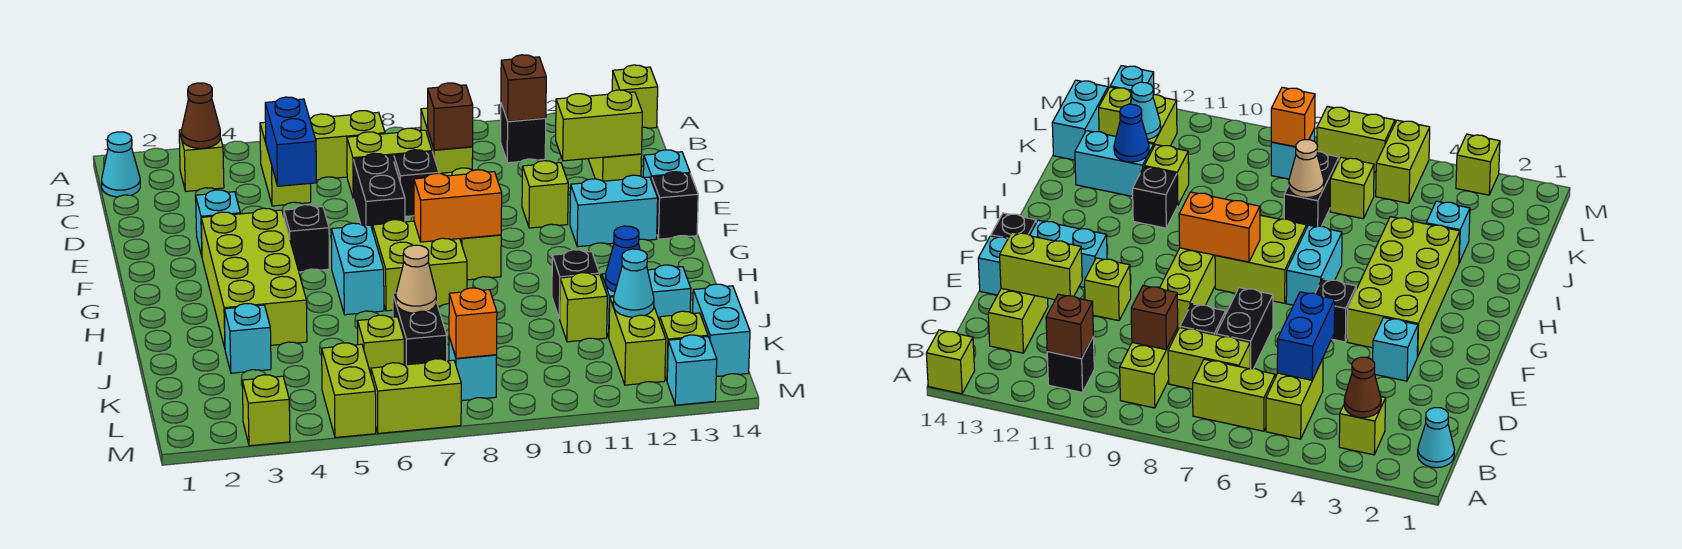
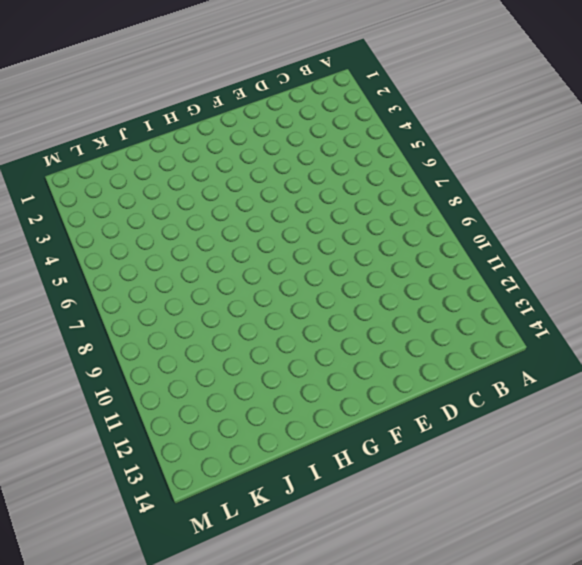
none -> lime 1x1 brick [612,65,658,128]
none -> cyan 1x1 cone [102,132,140,197]
none -> lime 1x1 brick [179,130,224,191]
none -> lime 1x2 brick [260,122,311,206]

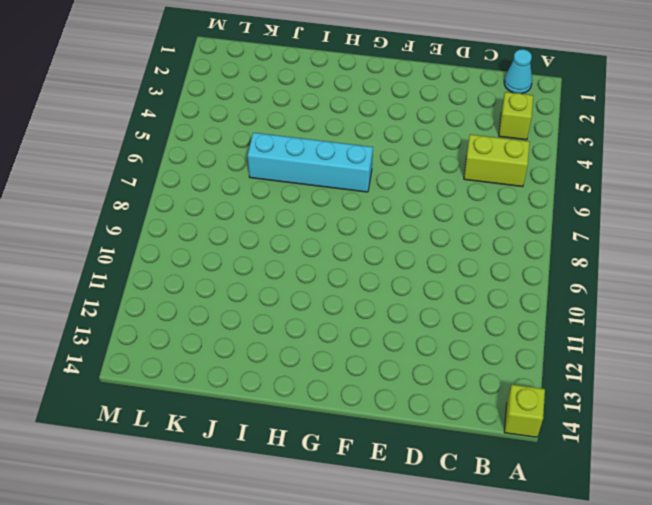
cyan 1x4 brick [248,133,373,192] -> cyan 1x2 brick [331,223,384,315]
none -> lime 1x2 brick [310,111,385,180]
none -> lime 1x2 brick [421,108,473,174]
none -> black 1x1 brick [501,103,546,163]
none -> lime 1x2 brick [347,128,432,198]

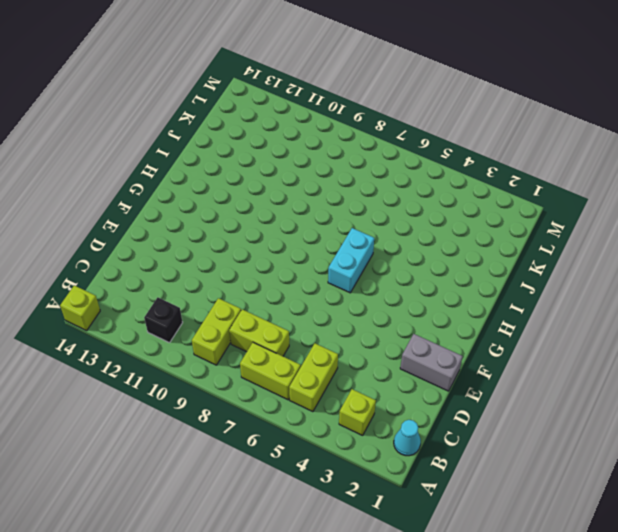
grey 1x2 brick [400,334,463,391] -> none
none -> lime 1x2 brick [588,154,642,181]
none -> black 1x2 brick [353,153,405,231]
none -> black 1x1 brick [394,150,439,217]
none -> cyan 1x1 brick [196,190,240,256]

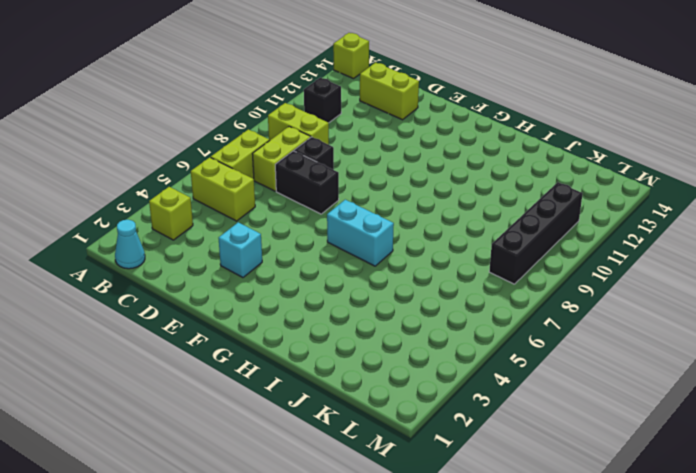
black 1x4 brick [489,182,583,284] -> cyan 1x1 brick [449,337,497,401]
none -> lime 1x3 brick [441,168,501,280]
none -> lime 1x1 brick [522,161,568,228]
none -> cyan 1x1 brick [643,150,690,181]
none -> lime 2x4 brick [201,208,307,348]

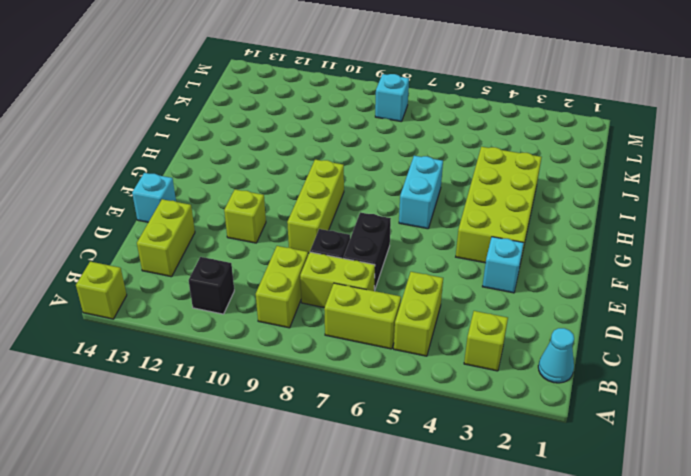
none -> black 1x1 brick [284,205,330,272]
none -> cyan 1x2 brick [570,175,658,247]
none -> black 1x1 brick [652,172,698,239]
none -> lime 2x2 brick [373,220,467,311]

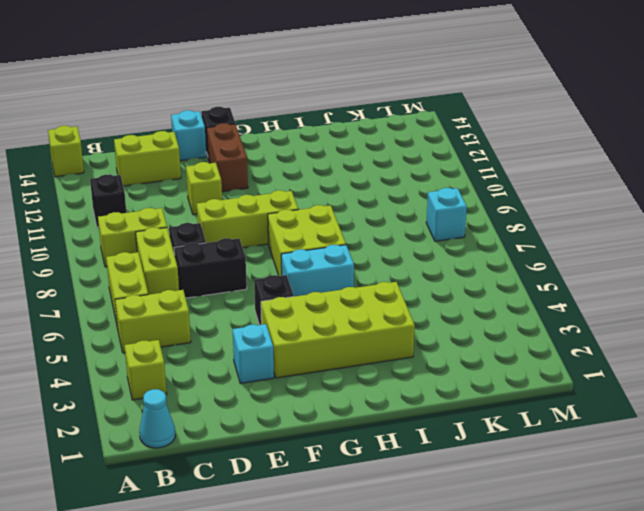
brown 1x2 brick [207,123,248,192] -> cyan 1x2 brick [570,175,658,247]
none -> black 1x1 brick [552,250,599,318]
none -> cyan 1x1 brick [224,304,271,373]
none -> black 1x2 brick [393,293,447,365]
none -> lime 1x1 brick [559,273,607,342]

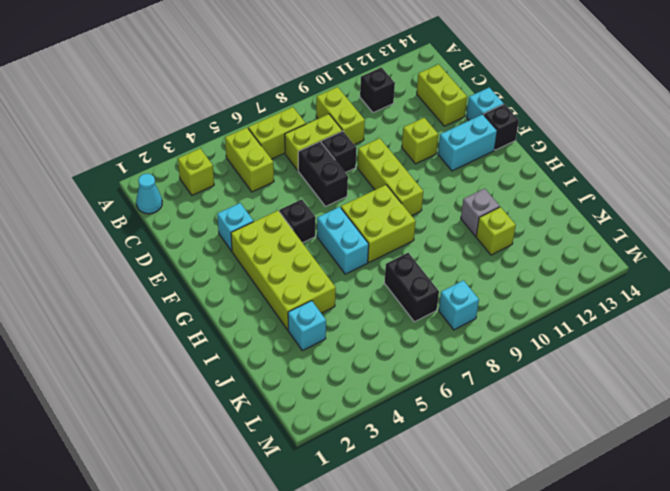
grey 1x1 brick [461,189,500,236] -> black 1x1 brick [552,250,599,318]
none -> lime 1x1 brick [612,65,658,128]
none -> cyan 1x2 brick [602,265,691,337]
none -> lime 1x1 brick [358,315,404,374]
none -> lime 1x2 brick [609,297,666,385]

